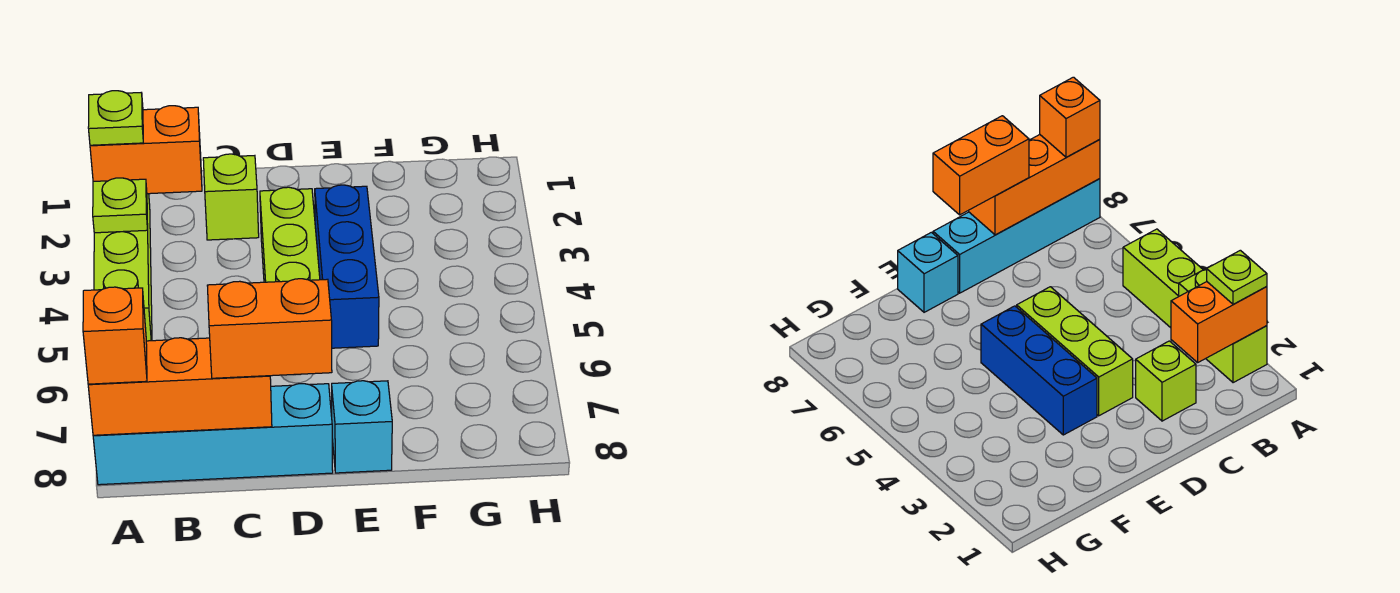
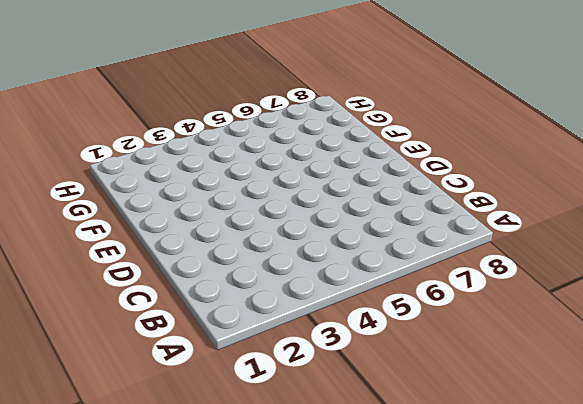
none -> lime 1x4 brick [94,194,152,341]
none -> cyan 1x4 brick [93,384,333,485]
none -> lime 1x1 brick [203,154,259,240]

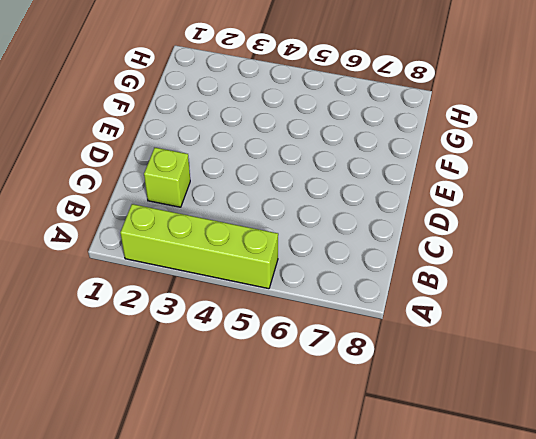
none -> cyan 1x4 brick [93,384,333,485]
none -> lime 1x3 brick [260,187,320,282]
none -> blue 1x3 brick [315,185,379,348]

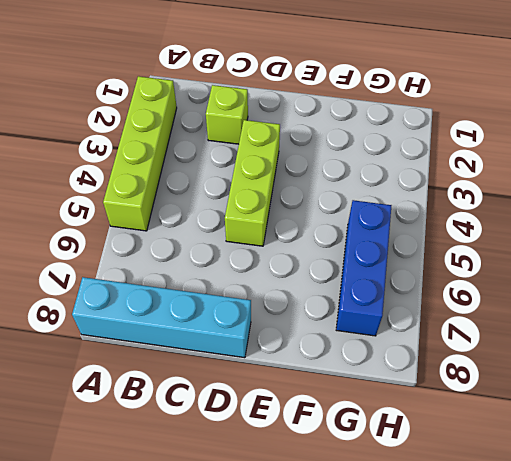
blue 1x3 brick [336,200,392,336] -> blue 1x3 brick moved to [315,185,379,348]
none -> cyan 1x1 brick [332,381,392,473]
none -> orange 1x2 brick [90,106,202,194]
none -> lime 1x1 plate [93,178,148,233]

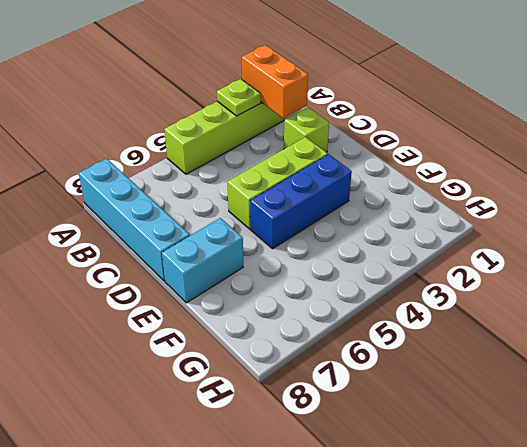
cyan 1x2 brick [162,218,243,303] -> cyan 1x1 brick [332,381,392,473]
none -> orange 1x3 brick [88,338,272,435]
none -> lime 1x1 plate [88,91,143,145]
none -> orange 1x1 brick [83,287,147,384]

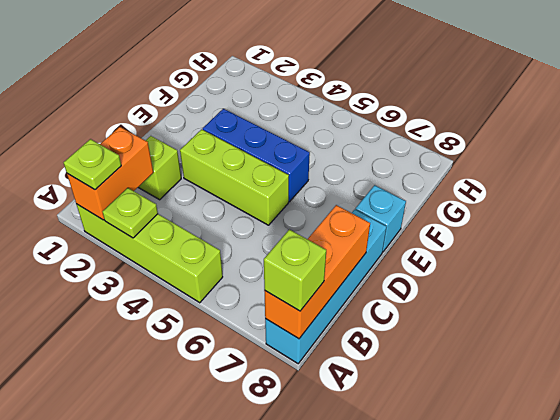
lime 1x1 brick [264,230,326,311] -> orange 1x1 brick [83,287,147,384]
none -> orange 1x2 brick [207,279,332,378]

